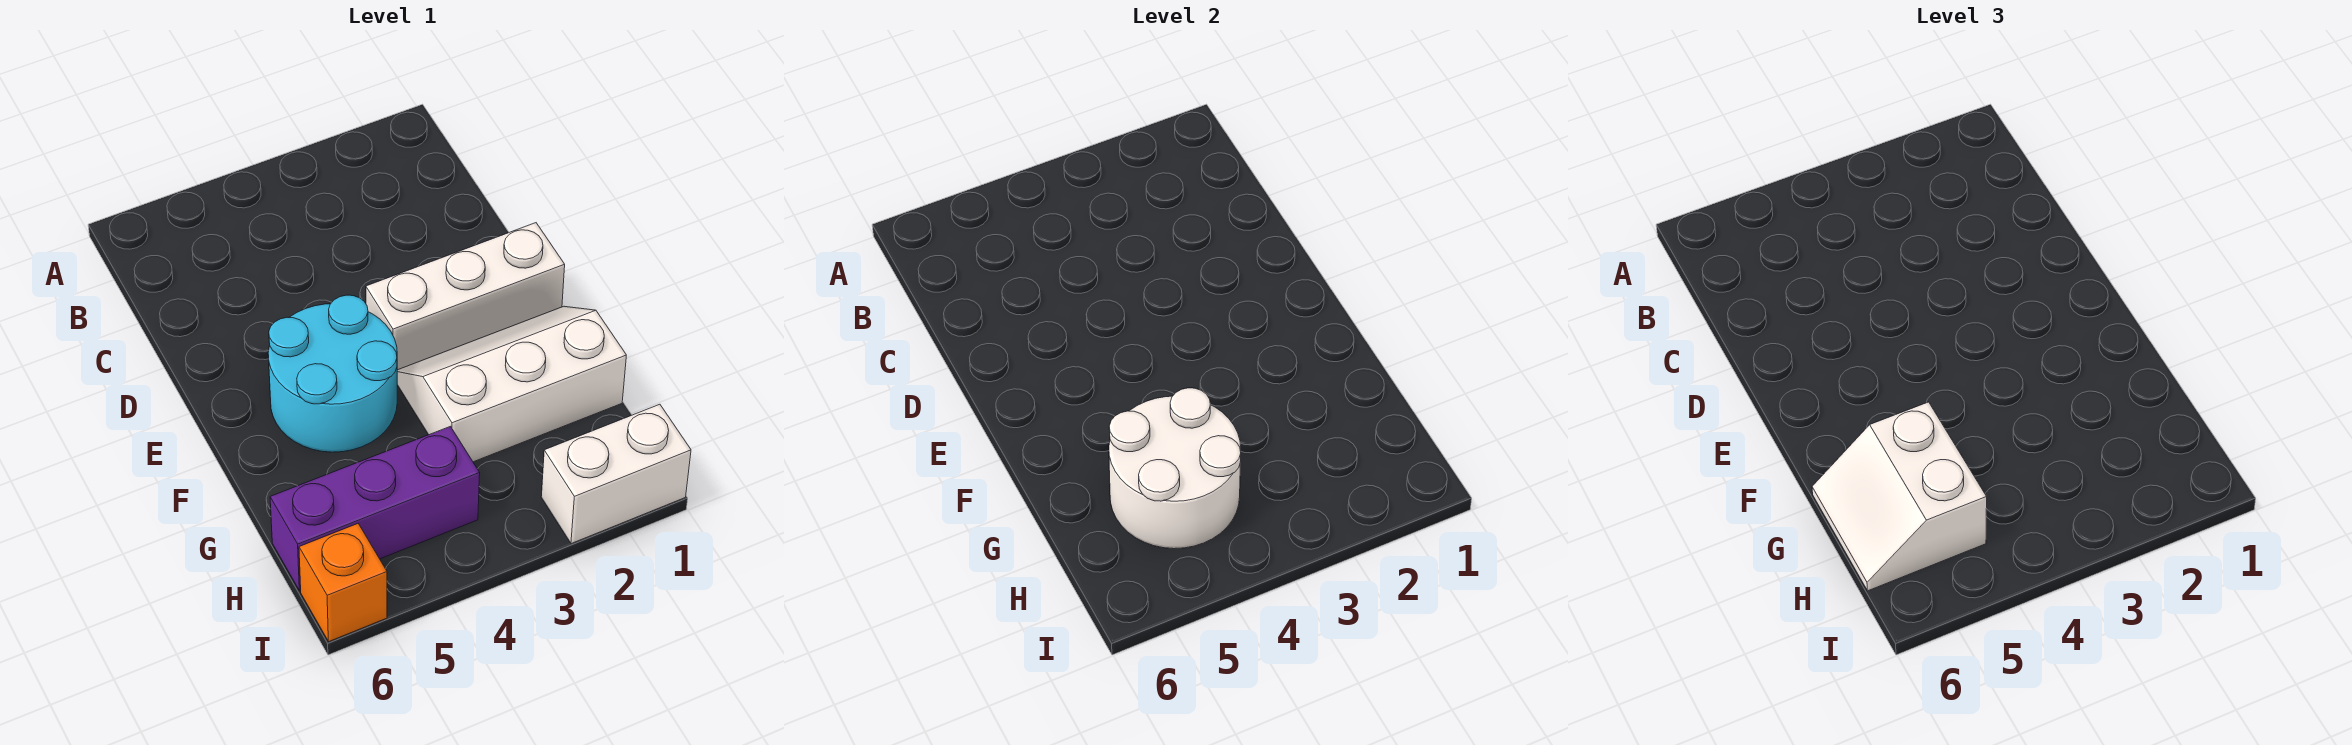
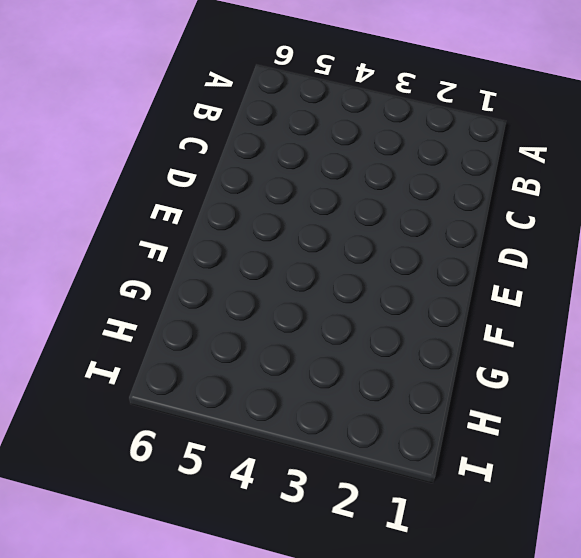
none -> white 1x3 brick [366,223,565,370]
none -> cyan 2x2 round brick [268,295,397,452]

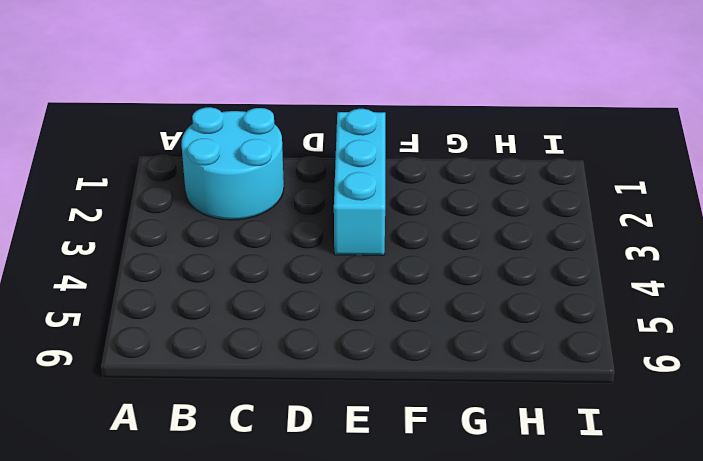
cyan 2x2 round brick [181,107,284,220] -> cyan 2x2 round brick moved to [268,295,397,452]
cyan 1x3 brick [334,109,385,255] -> white 1x3 brick [366,223,565,370]
none -> white 2x3 slope [397,306,626,462]
none -> purple 1x3 brick [270,426,480,591]

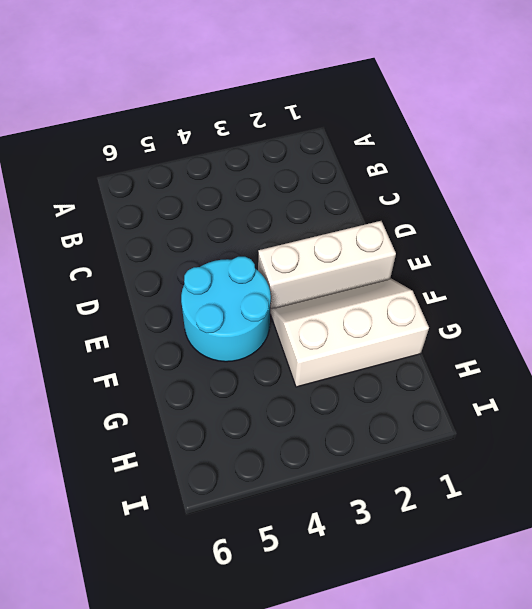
none -> purple 1x3 brick [270,426,480,591]
none -> white 1x2 brick [541,404,691,544]

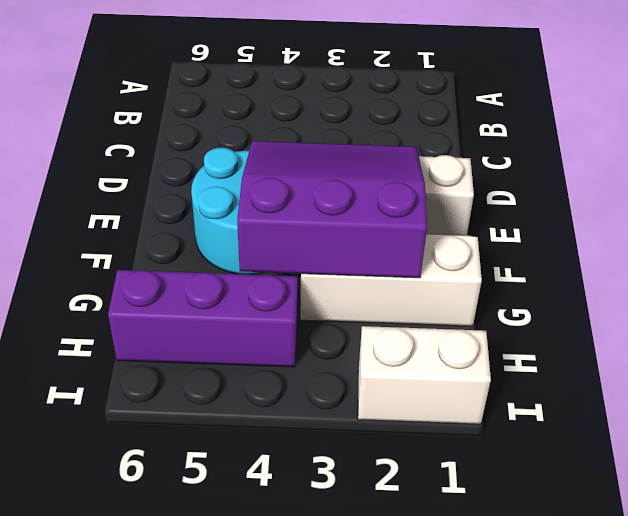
purple 3x3 slope [237,141,427,278] -> white 2x2 round brick [1109,388,1241,549]
none -> orange 1x1 brick [299,524,387,642]
none -> white 2x2 slope [1812,402,1987,591]

